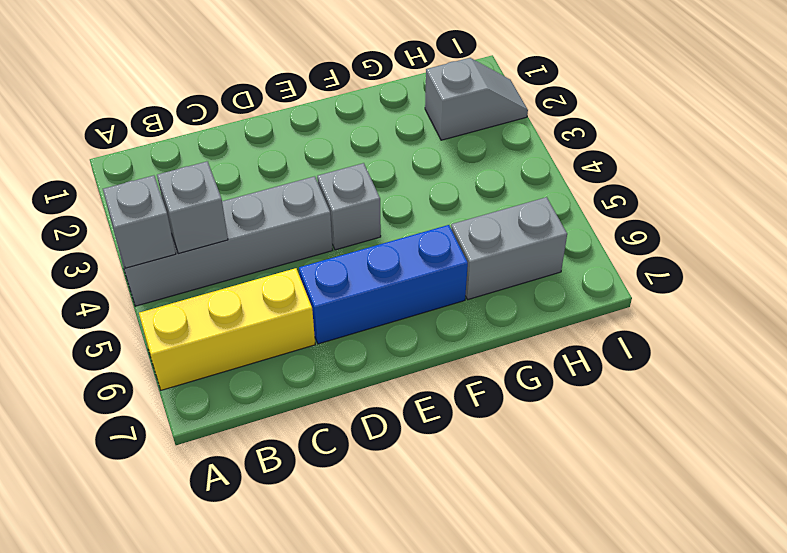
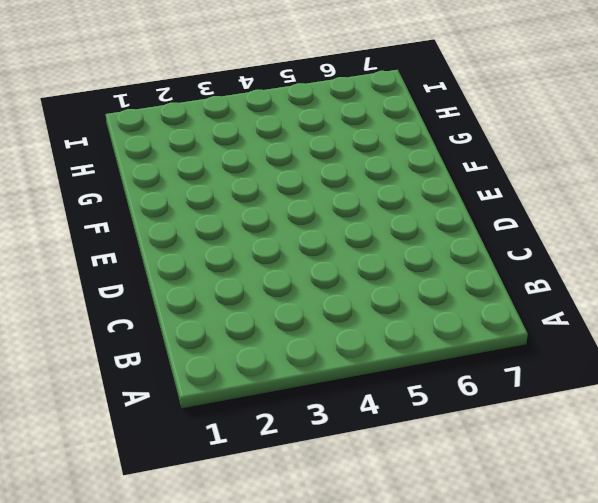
none -> grey 1x4 brick [116,176,333,306]
none -> yellow 1x3 brick [139,268,315,390]

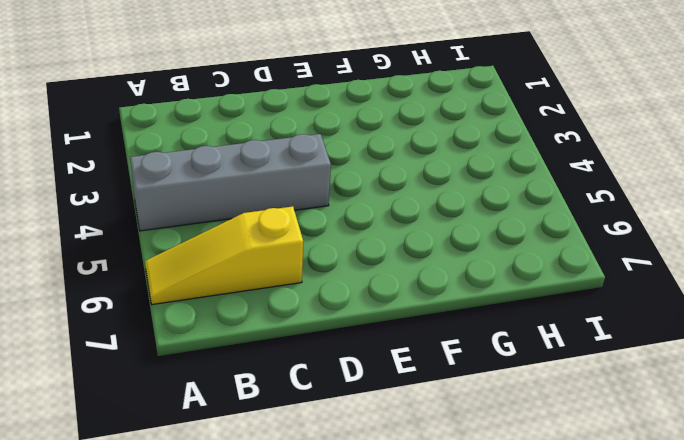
yellow 1x3 slope [145,206,303,305] -> yellow 1x3 brick [139,268,315,390]
none -> blue 1x3 brick [299,225,468,344]
none -> grey 1x1 brick [317,163,381,250]

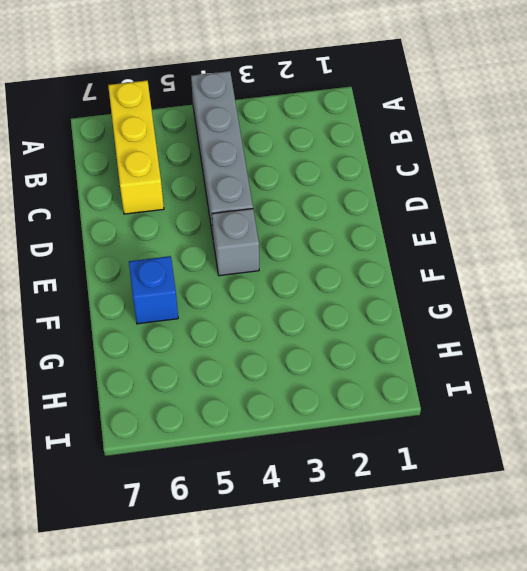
blue 1x1 brick [129,256,178,324] -> blue 1x3 brick [299,225,468,344]
none -> grey 1x2 brick [451,197,567,300]
none -> grey 1x2 slope [425,58,528,140]

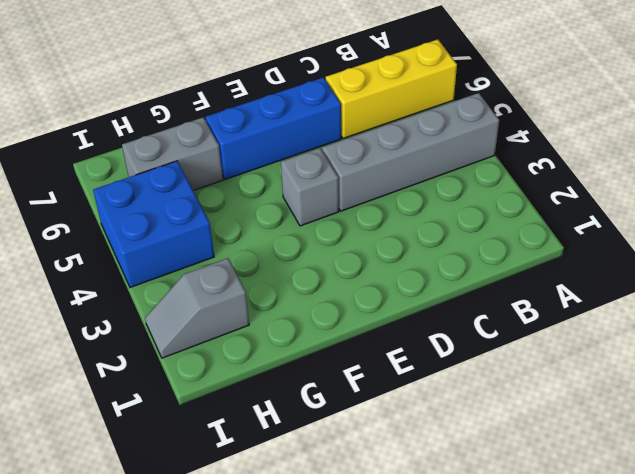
blue 2x2 brick [93,161,214,287] -> none
none -> grey 1x1 brick [103,175,176,268]
none -> grey 1x1 brick [157,161,228,254]

